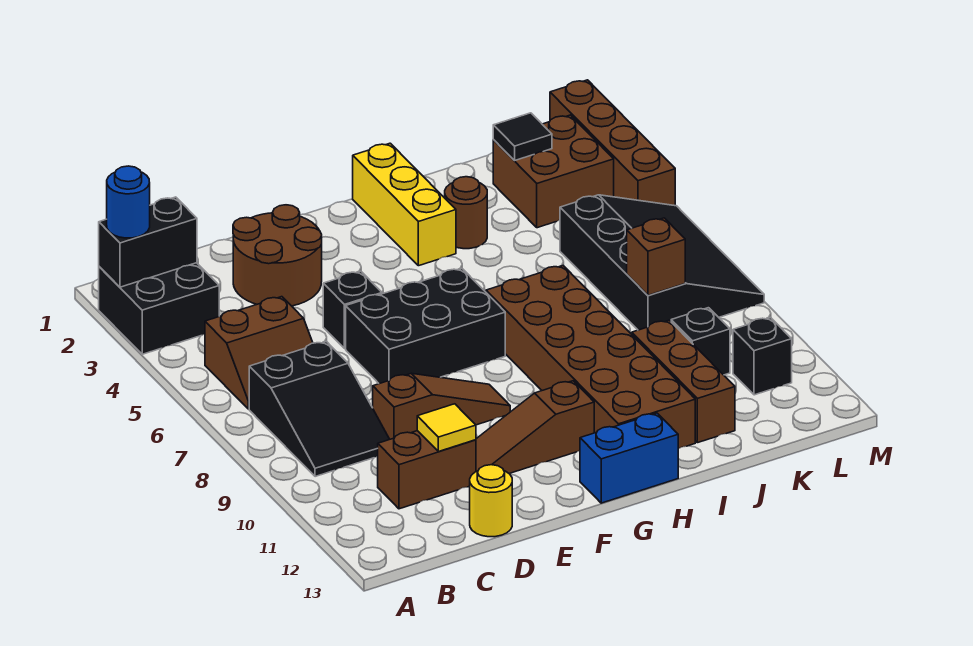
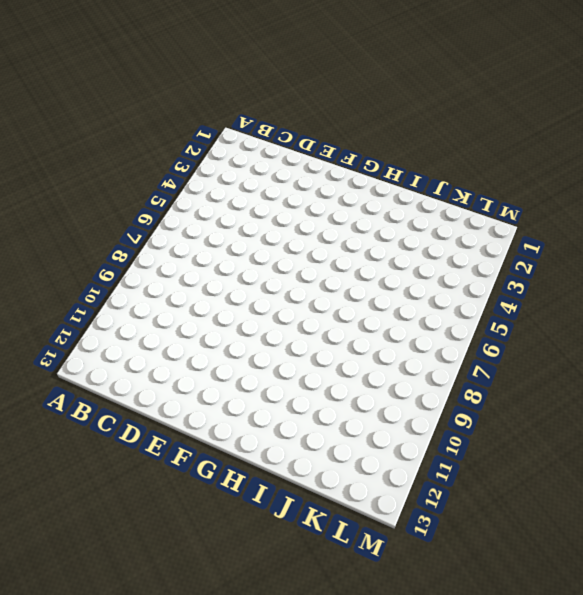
none -> black 2x2 brick [99,263,219,354]
none -> brown 2x2 slope [205,297,313,409]
none -> black 2x3 slope [249,341,390,477]

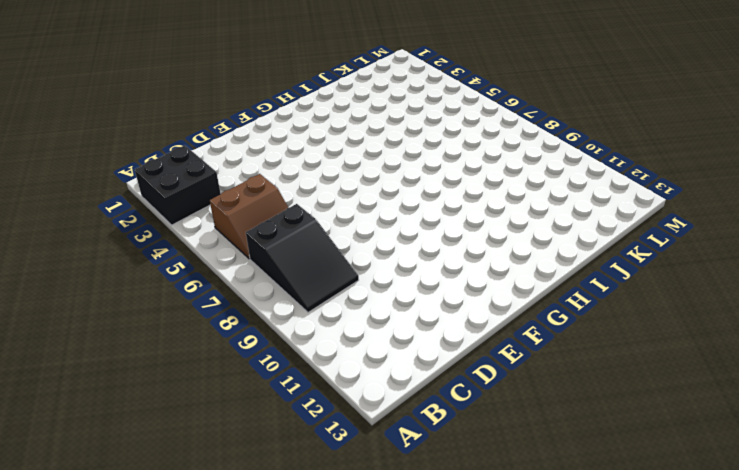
none -> brown 1x2 brick [378,431,476,509]
none -> brown 2x2 round brick [233,205,322,306]
none -> brown 1x3 slope [373,373,510,439]

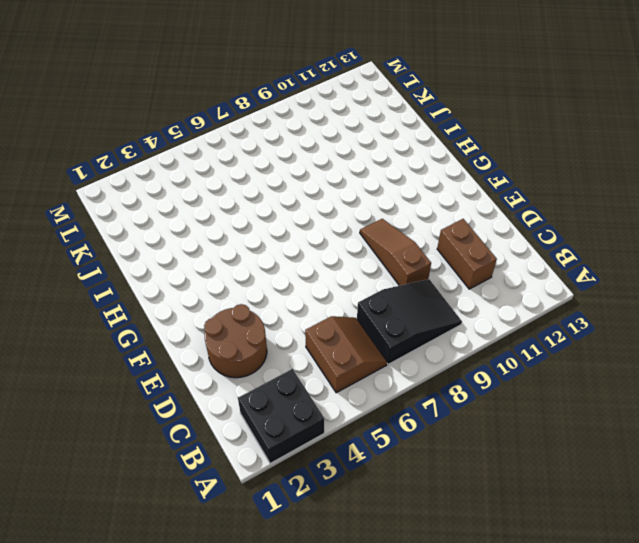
none -> yellow 1x1 round brick [470,465,512,537]
none -> black 1x1 brick [323,271,382,349]
none -> black 2x3 brick [346,268,505,384]

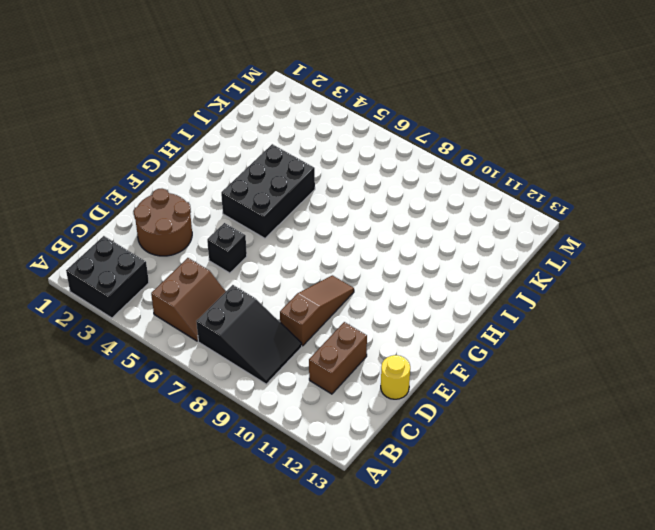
black 2x3 brick [221,144,315,238] -> black 2x3 brick moved to [346,268,505,384]
none -> brown 1x3 slope [476,381,594,473]
none -> blue 1x2 brick [580,413,678,503]
none -> yellow 1x3 brick [353,143,456,266]

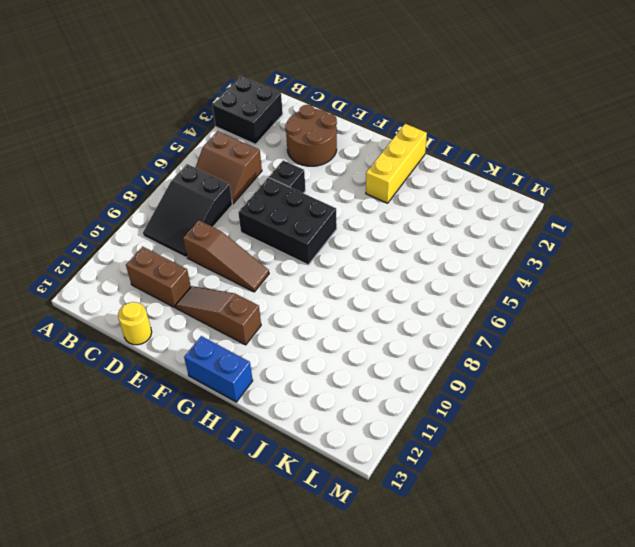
none -> brown 2x6 brick [486,266,695,449]
none -> brown 1x1 round brick [445,177,487,249]
none -> brown 1x3 brick [632,320,735,443]

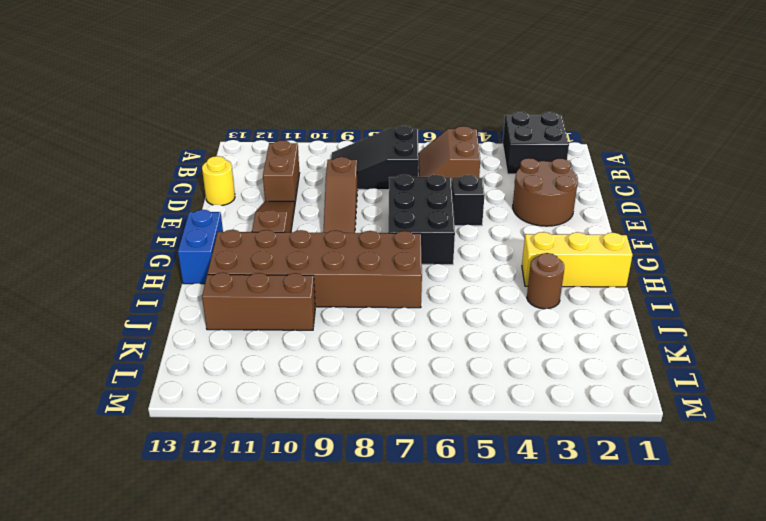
none -> brown 2x2 brick [493,115,614,228]
none -> black 3x4 slope [560,195,764,330]
none -> black 1x1 brick [671,308,730,375]

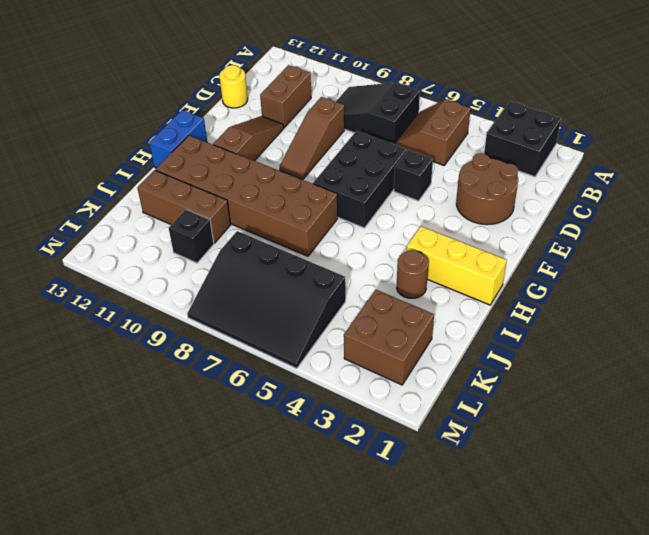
none -> black 1x1 brick [733,317,792,395]
none -> brown 1x4 brick [550,80,675,206]
none -> black 1x2 brick [99,197,197,287]

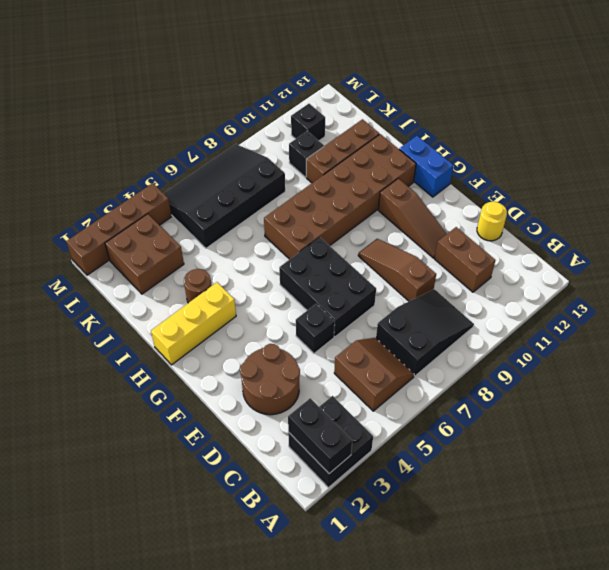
none -> yellow 1x1 tile [417,404,476,452]
none -> black 1x1 tile [493,113,552,161]
none -> brown 1x1 brick [627,218,685,295]

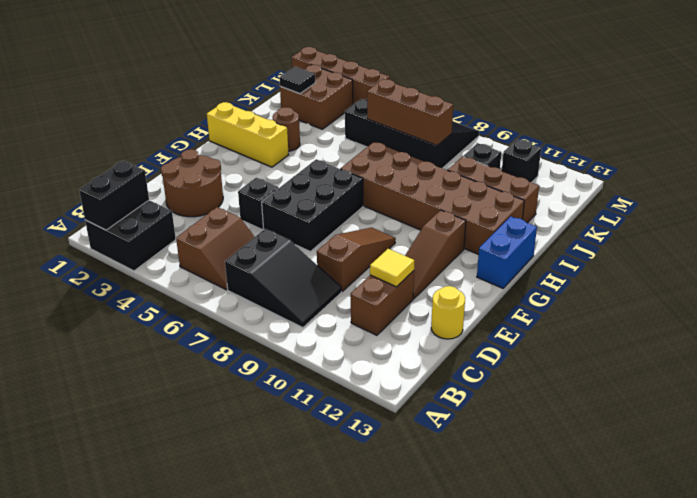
brown 1x3 brick [367,79,453,146] -> brown 1x1 brick [627,218,685,295]
none -> blue 1x1 round brick [107,166,150,238]

